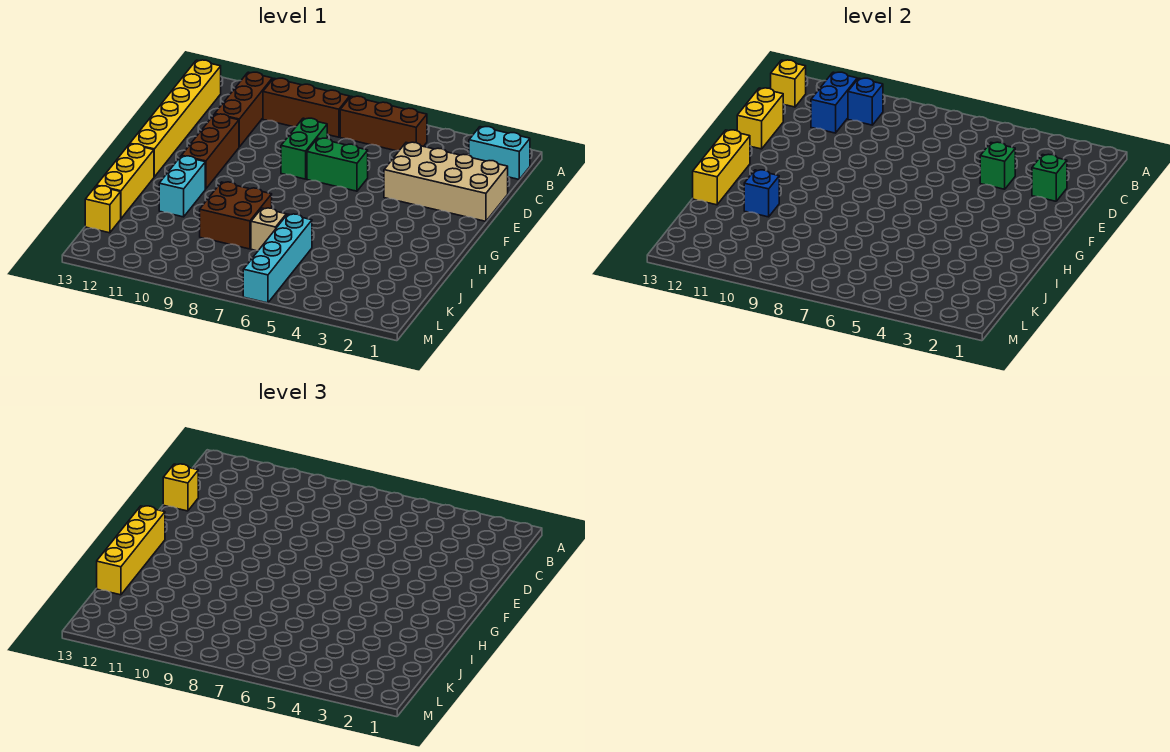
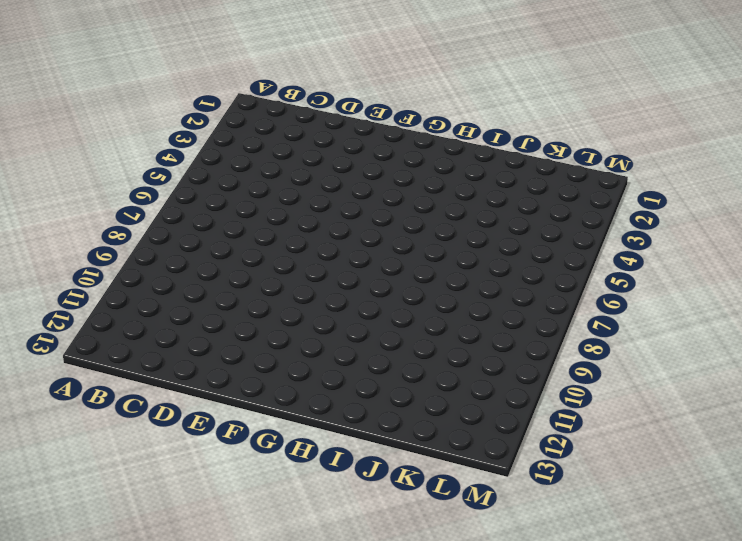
none -> cyan 1x2 brick [469,127,530,179]
none -> brown 1x3 brick [340,96,427,151]
none -> brown 1x3 brick [263,78,350,137]

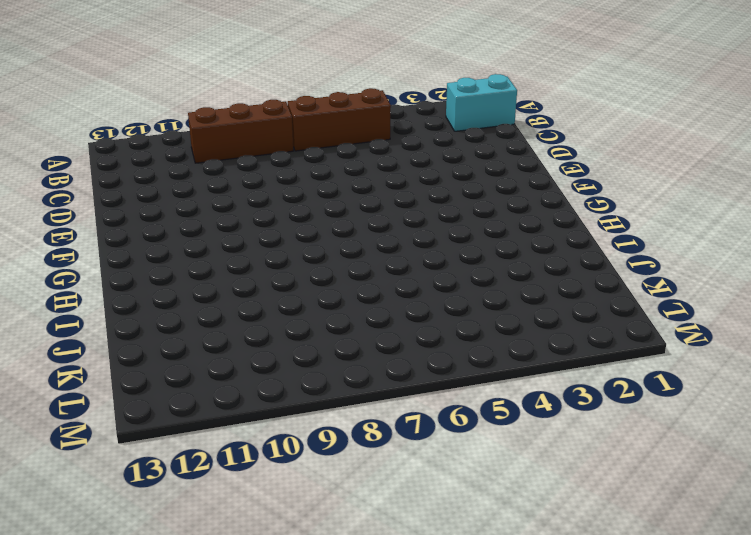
none -> brown 1x3 brick [215,72,272,147]
none -> yellow 1x6 brick [130,60,221,177]
none -> tan 2x4 brick [384,142,508,221]

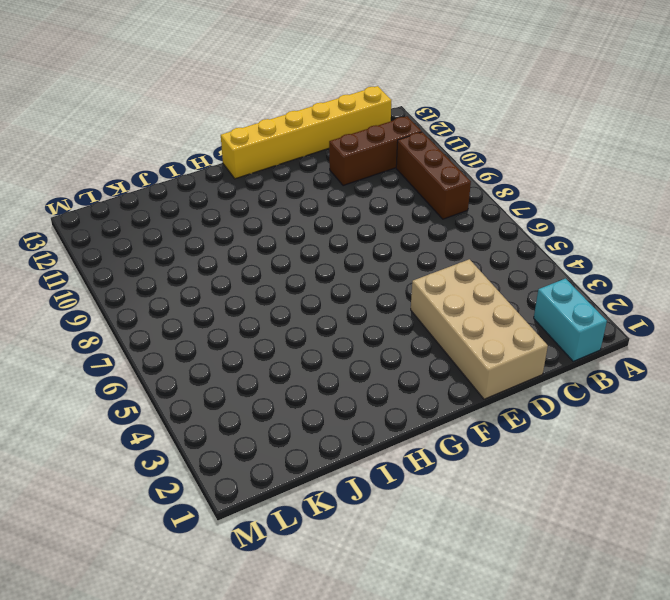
none -> brown 1x3 brick [340,96,427,151]
none -> green 1x2 brick [281,118,327,179]
none -> green 1x2 brick [307,138,368,191]

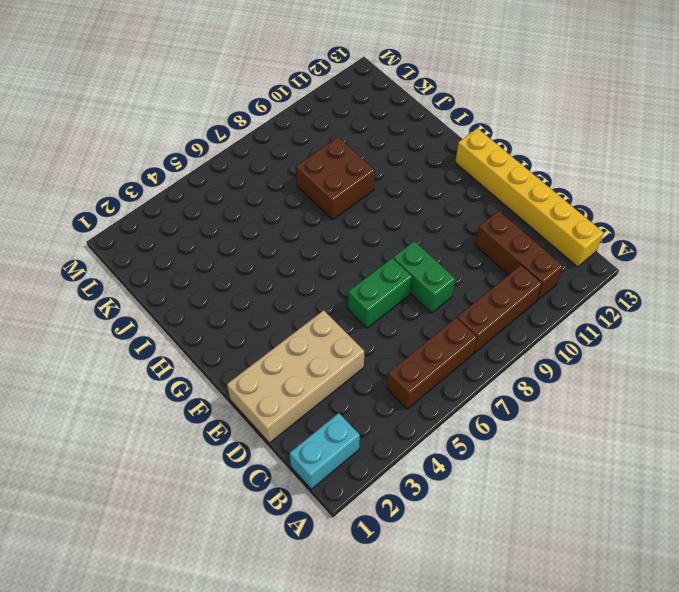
none -> brown 1x3 brick [181,114,239,189]
none -> cyan 1x2 brick [159,156,205,217]
none -> yellow 1x3 brick [97,144,154,218]

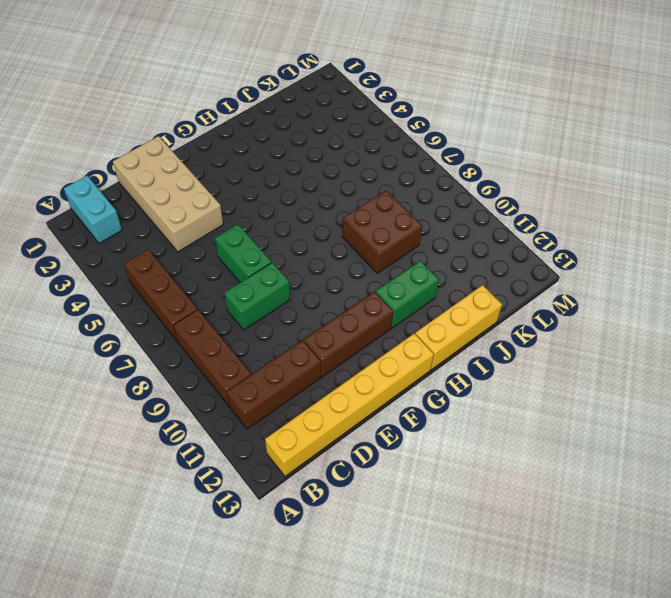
green 1x2 brick [376,261,439,328] -> cyan 1x2 brick [159,156,205,217]
none -> cyan 1x4 brick [243,214,312,303]
none -> tan 1x1 brick [251,208,286,250]
none -> yellow 1x1 brick [85,186,121,233]

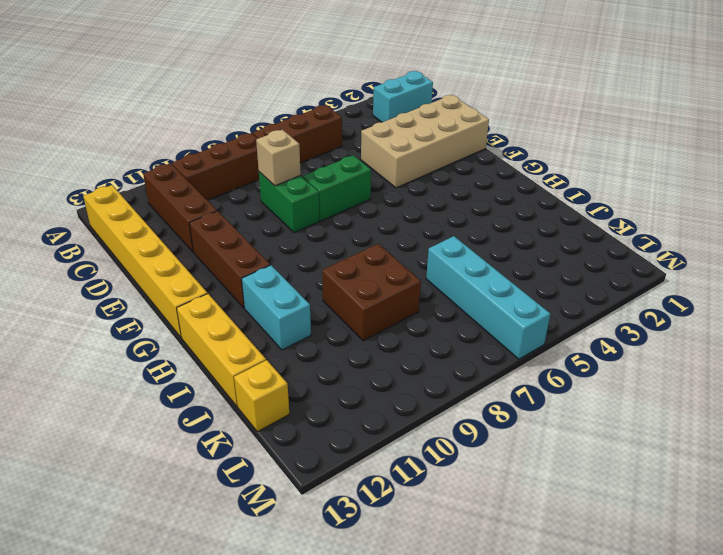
tan 1x1 brick [256,130,301,186] -> tan 1x1 brick moved to [251,208,286,250]
none -> blue 1x1 brick [848,78,883,125]
none -> blue 1x2 brick [811,72,857,133]
none -> yellow 1x1 brick [771,60,806,107]

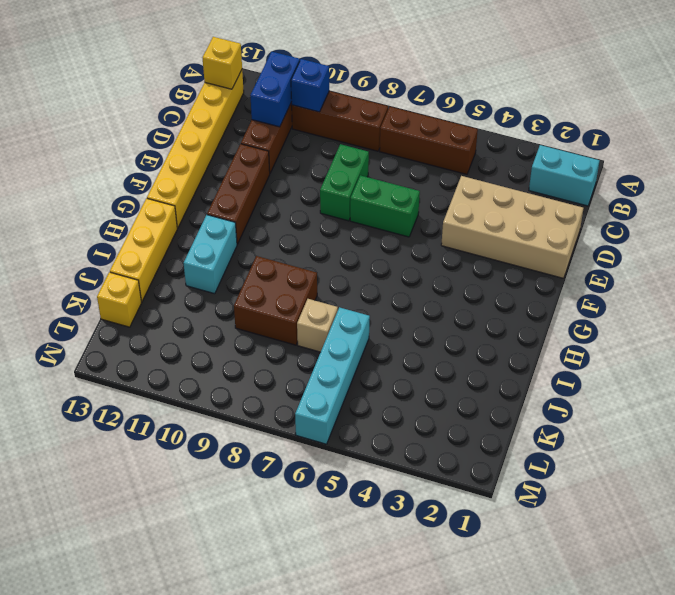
none -> green 1x1 brick [1032,154,1067,201]
none -> green 1x1 brick [980,142,1015,189]
none -> yellow 1x2 brick [737,88,783,149]

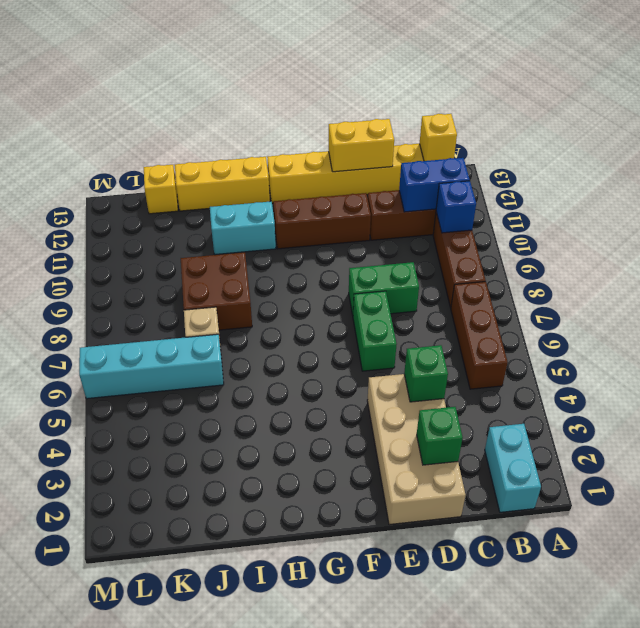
none -> yellow 1x3 brick [693,130,750,205]
none -> blue 1x1 brick [744,170,779,217]
none -> yellow 1x1 brick [163,464,198,511]

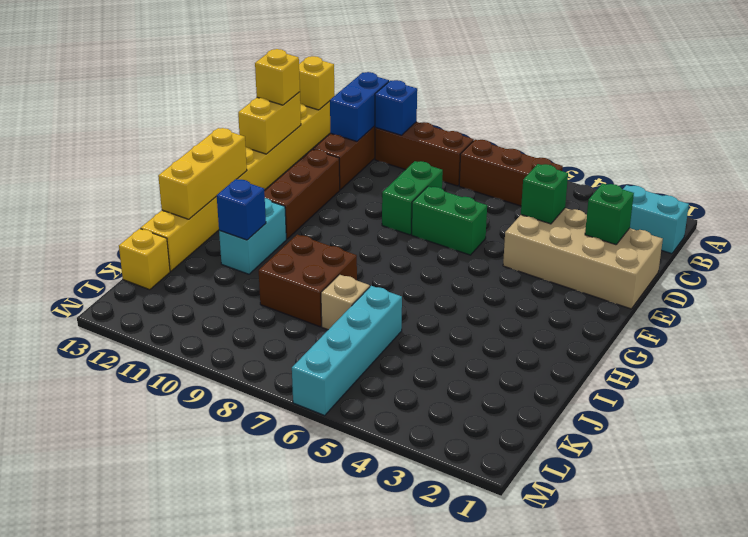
none -> yellow 1x4 brick [97,506,165,595]

